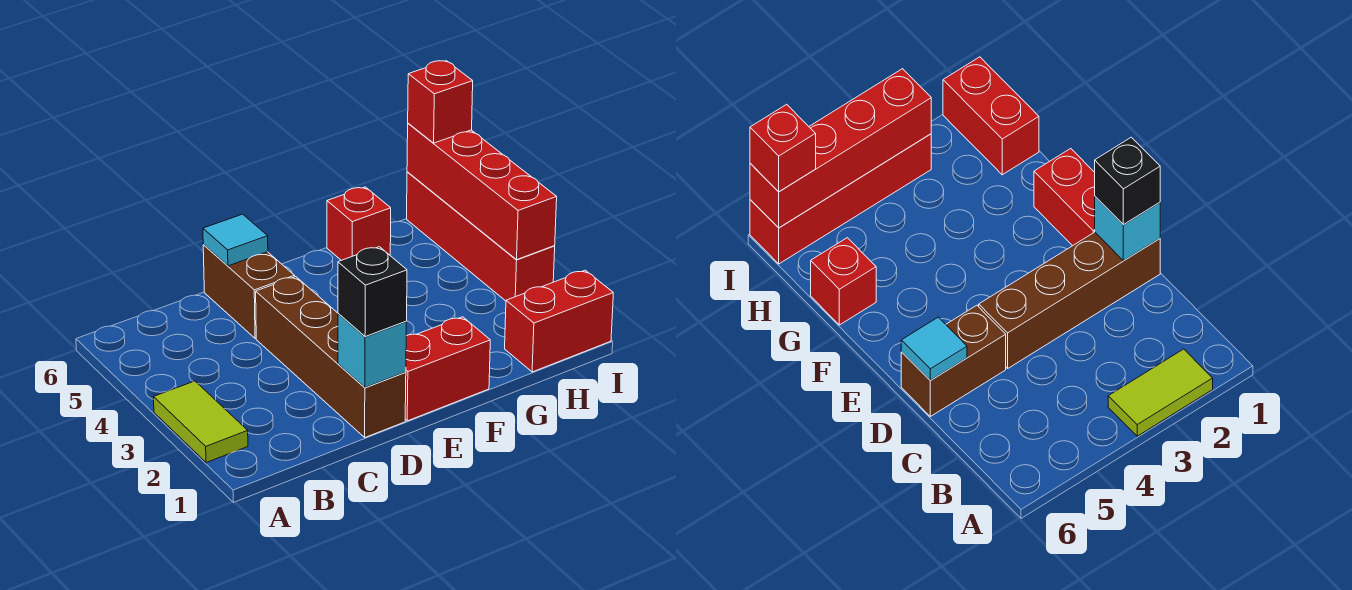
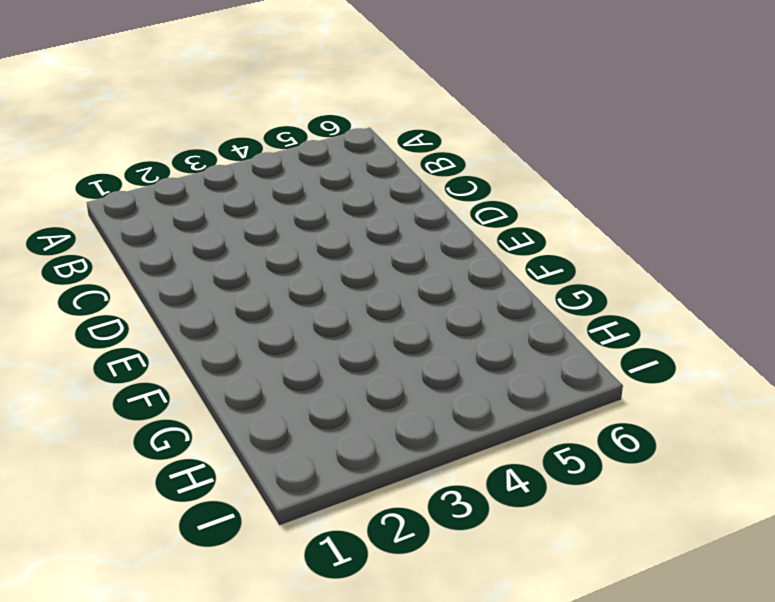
none -> lime 1x2 tile [154,381,248,463]
none -> brown 1x4 brick [256,277,406,437]
none -> brown 1x2 brick [203,245,295,338]

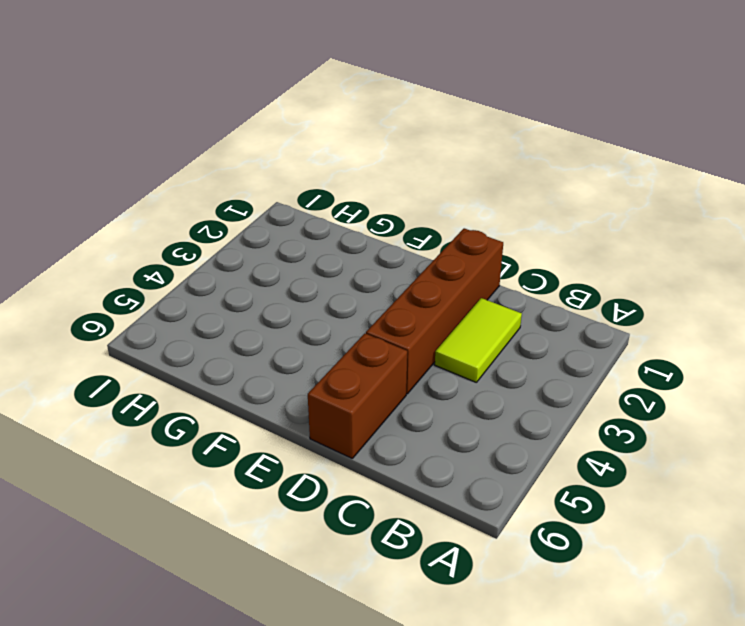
lime 1x2 tile [435,298,522,383] -> lime 1x2 tile moved to [154,381,248,463]
none -> red 1x2 brick [405,317,490,421]
none -> red 1x1 brick [327,187,391,260]
none -> red 1x2 brick [505,270,613,372]

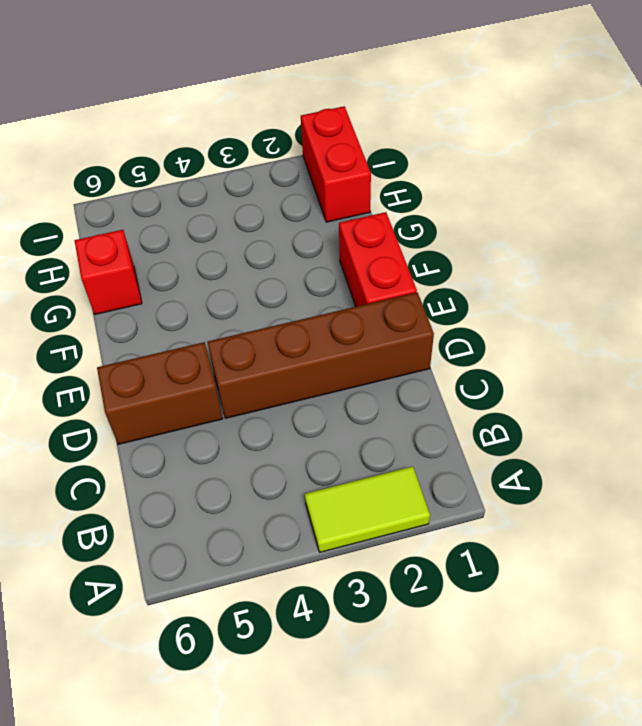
none -> red 1x4 brick [407,172,555,301]
none -> cyan 1x1 brick [338,314,406,387]
none -> cyan 1x1 tile [203,214,268,266]

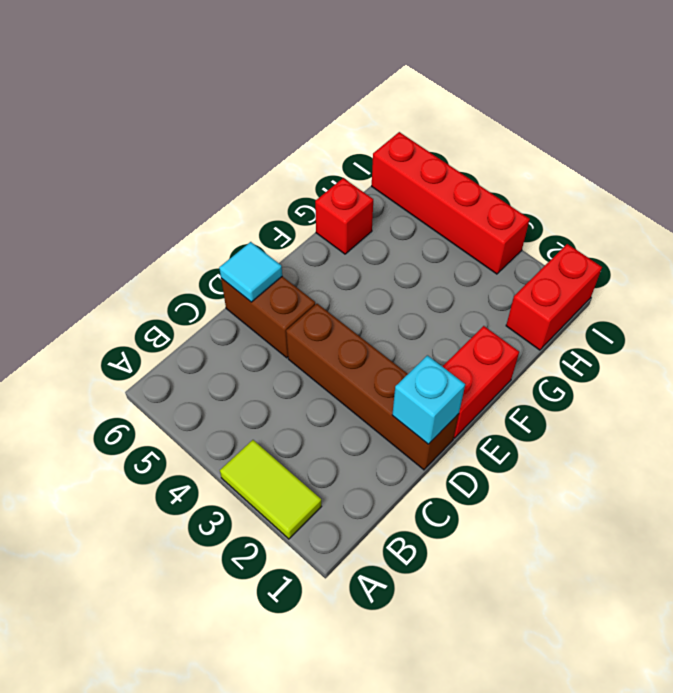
none -> red 1x4 brick [407,123,557,260]
none -> black 1x1 brick [338,247,407,337]
none -> red 1x1 brick [408,61,473,143]

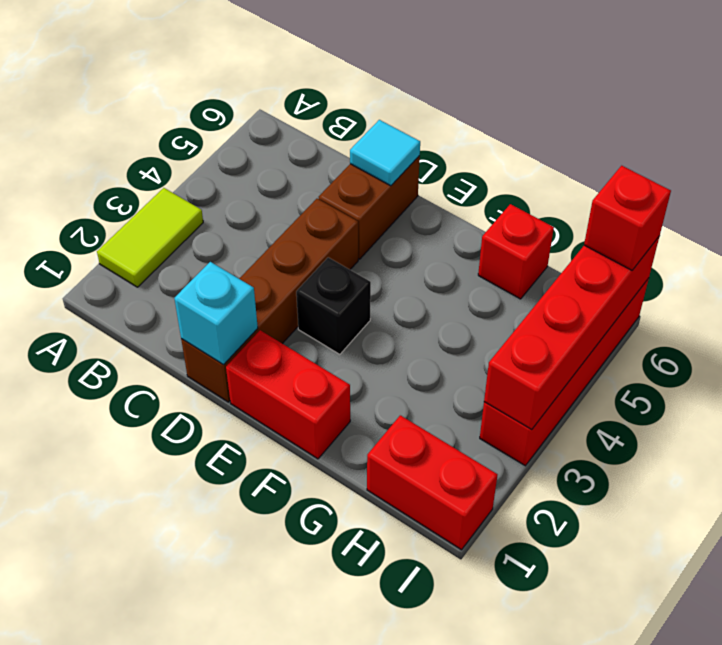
black 1x1 brick [296,257,371,354] -> black 1x1 brick moved to [338,247,407,337]

